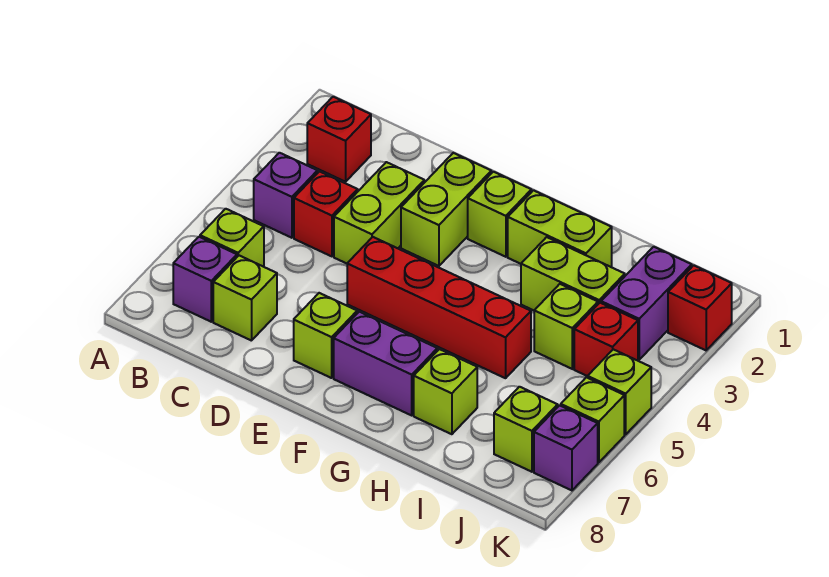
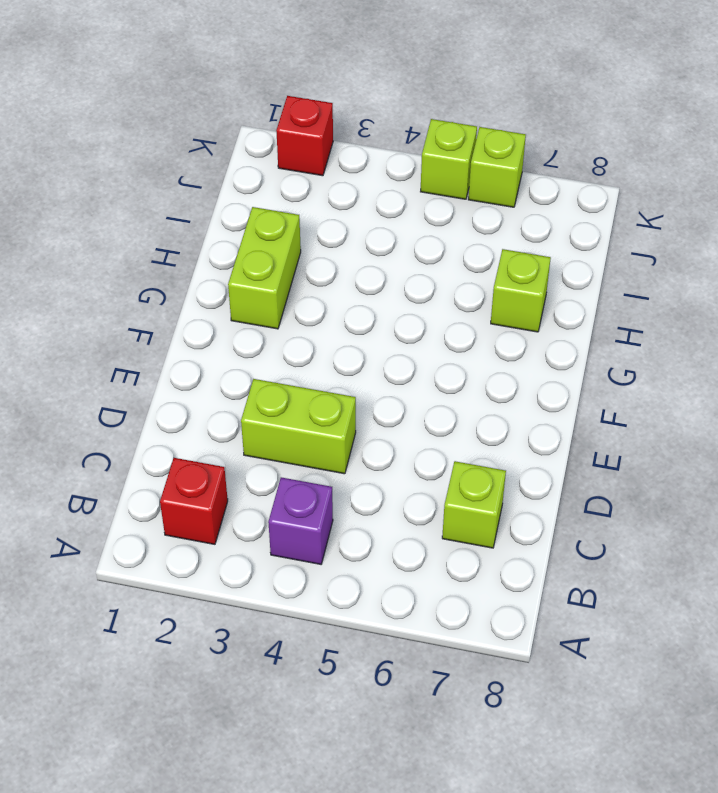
none -> lime 1x1 brick [200,209,264,267]
none -> purple 1x1 brick [173,237,237,322]
none -> red 1x1 brick [294,171,358,256]

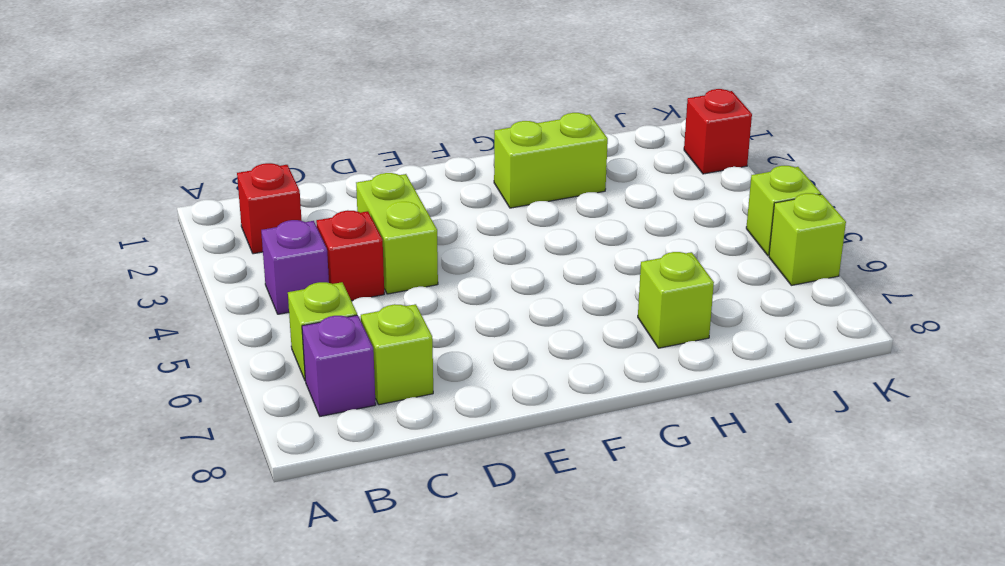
none -> lime 1x2 brick [401,153,491,266]
none -> red 1x4 brick [347,237,531,378]
none -> lime 1x1 brick [294,293,357,378]

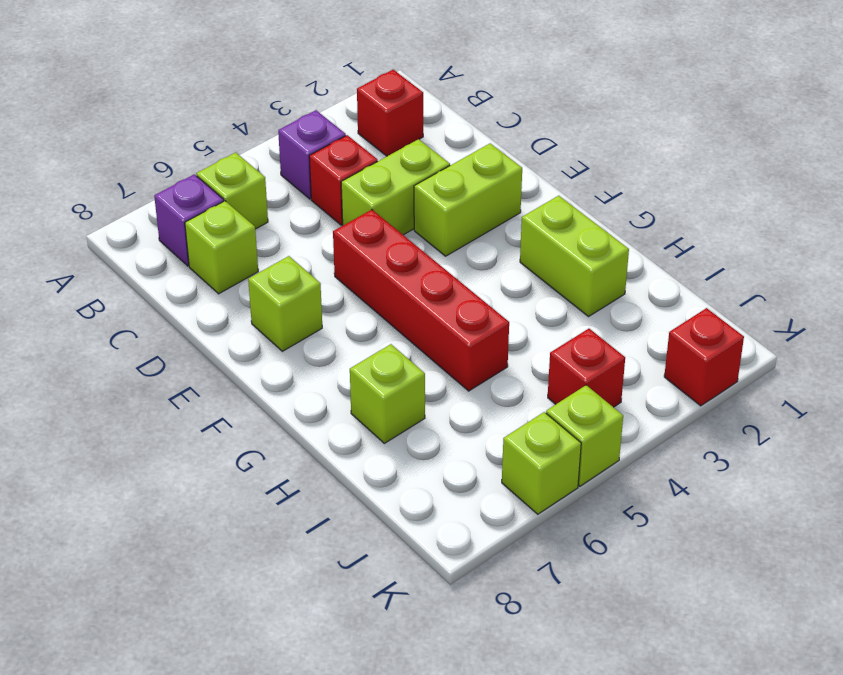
none -> lime 1x1 brick [468,172,531,257]
none -> purple 1x2 brick [334,312,437,415]
none -> lime 1x2 brick [521,237,625,310]

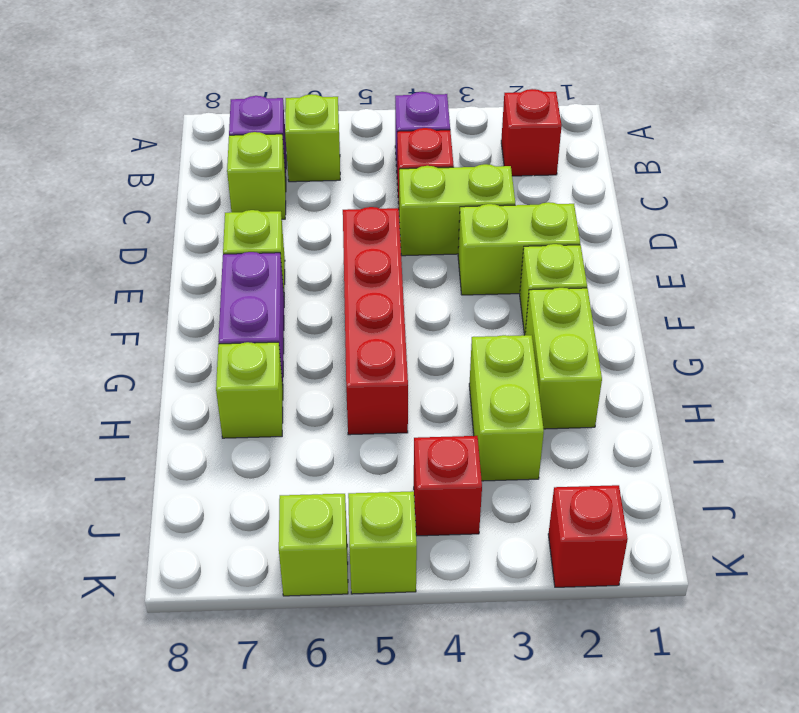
none -> lime 1x1 brick [534,284,598,369]
none -> purple 1x2 brick [601,247,692,360]
none -> lime 1x1 brick [494,387,558,472]

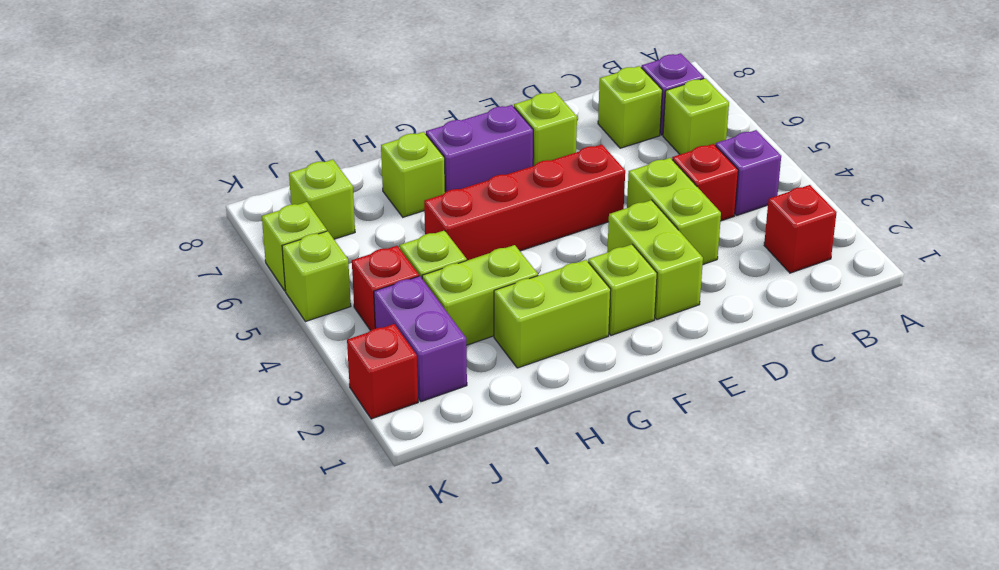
none -> purple 1x1 brick [534,405,598,490]

